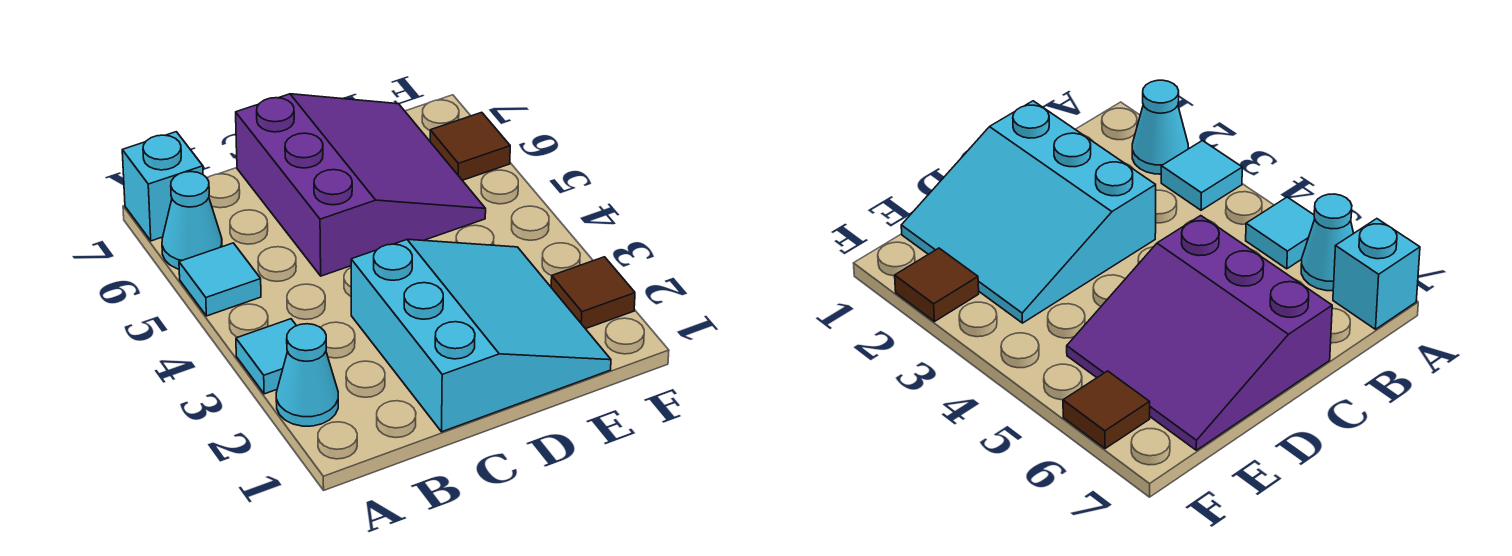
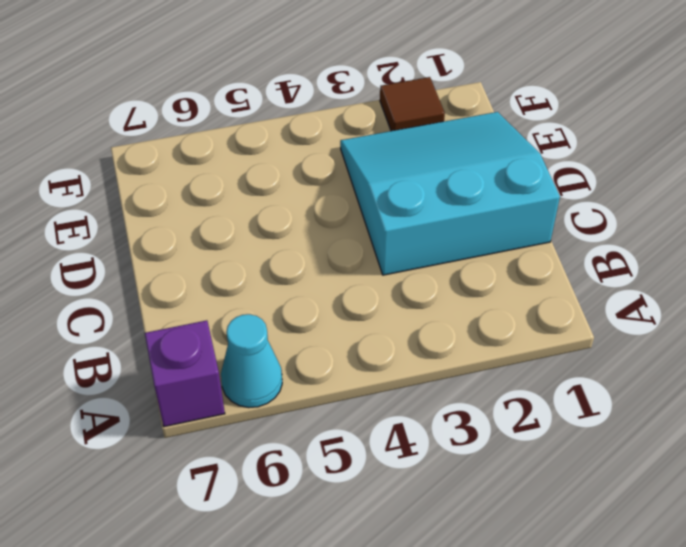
purple 1x1 brick [145,320,225,427] -> cyan 1x1 brick [122,132,203,241]
none -> cyan 1x1 cone [276,324,338,426]
none -> cyan 1x1 tile [236,319,296,394]

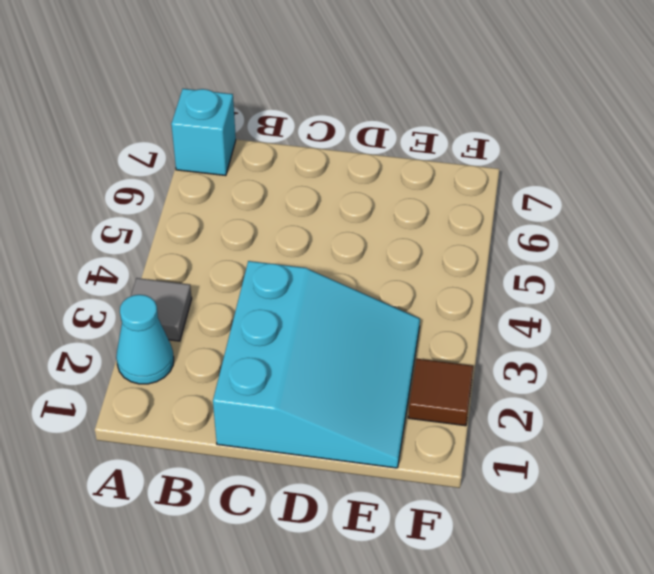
grey 1x1 tile [131,278,192,341] -> cyan 1x1 tile [236,319,296,394]
none -> cyan 1x1 tile [179,243,261,316]
none -> cyan 1x1 cone [162,172,222,269]

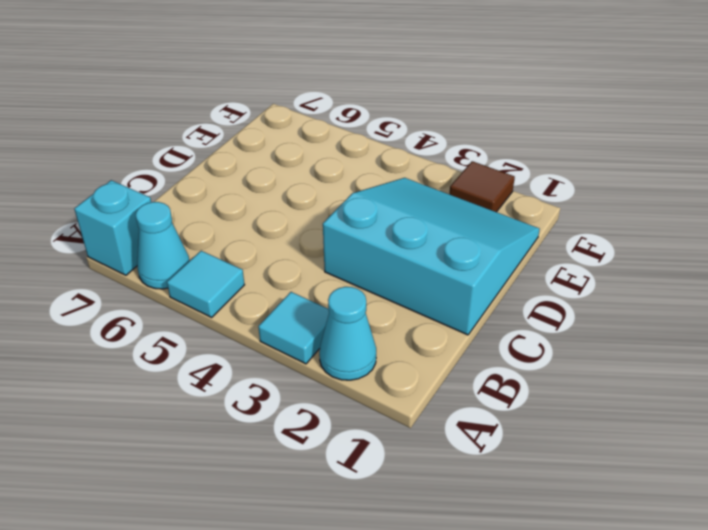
none -> purple 3x3 slope [236,94,486,276]
none -> brown 1x1 tile [430,112,510,180]

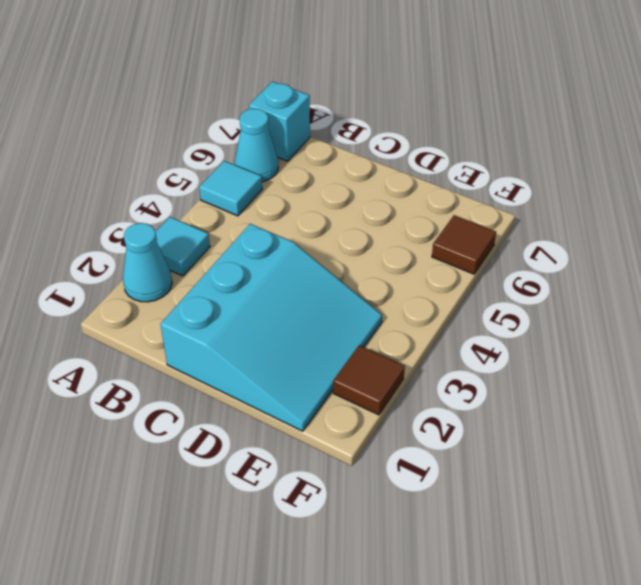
none -> purple 3x3 slope [236,94,486,276]

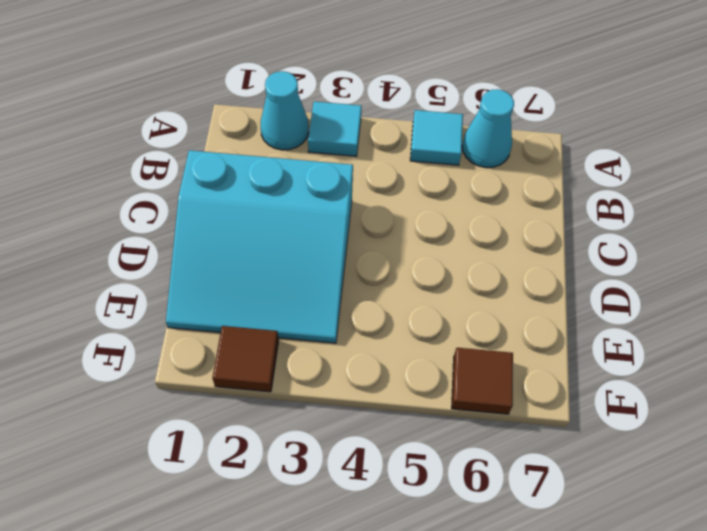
none -> cyan 1x1 brick [122,132,203,241]
none -> purple 3x3 slope [236,94,486,276]

